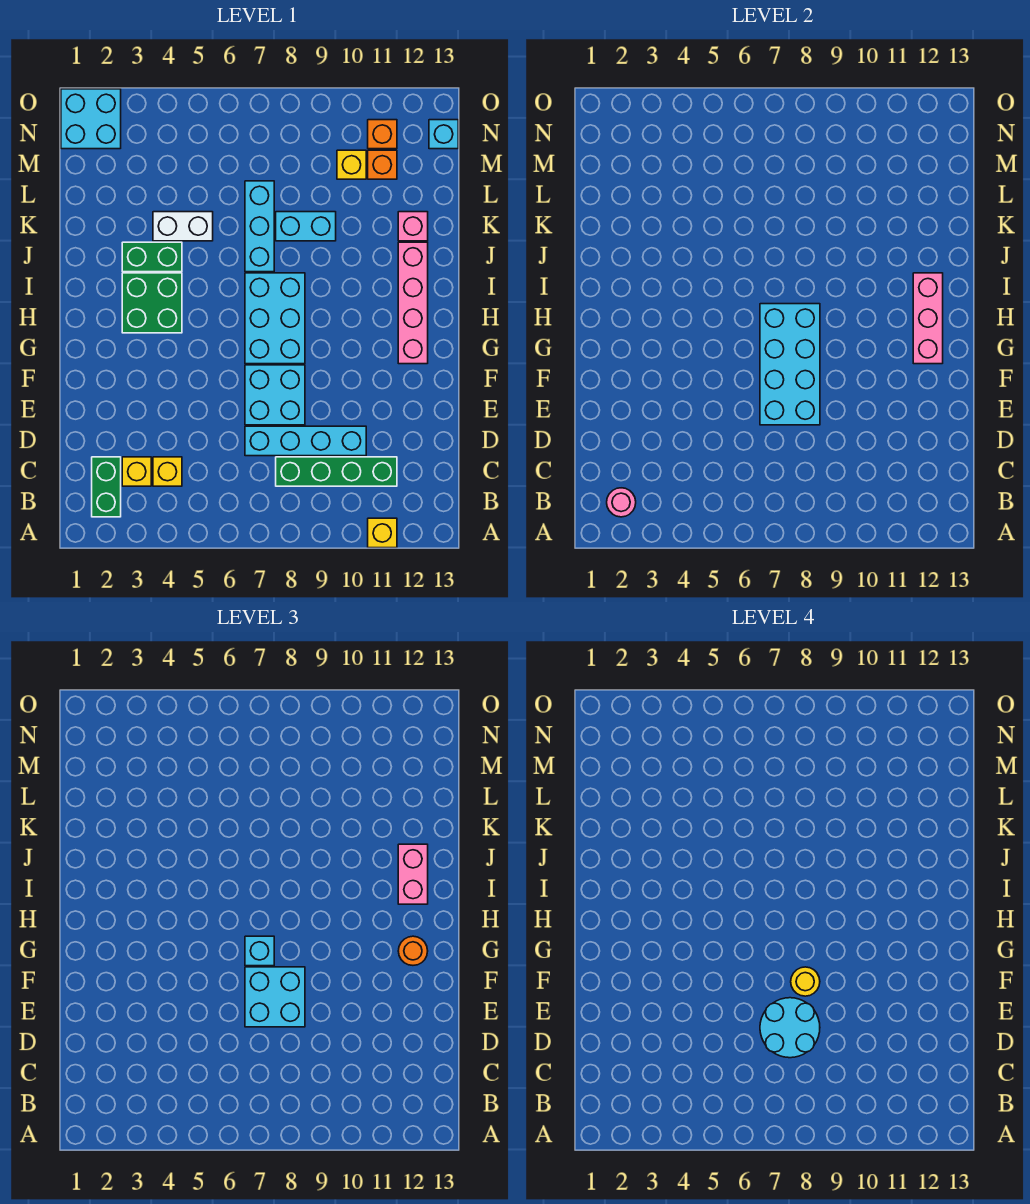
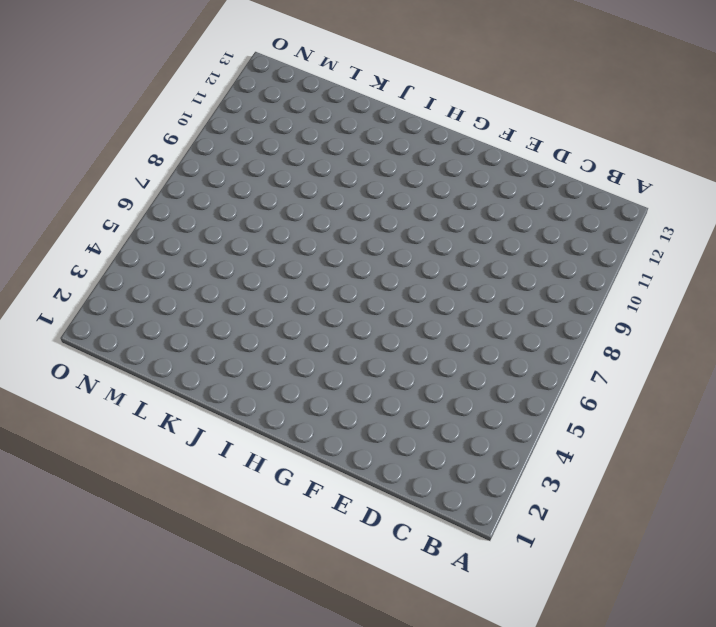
none -> yellow 1x1 brick [368,518,397,548]
none -> green 1x2 brick [92,457,121,517]
none -> yellow 1x1 brick [122,457,151,486]

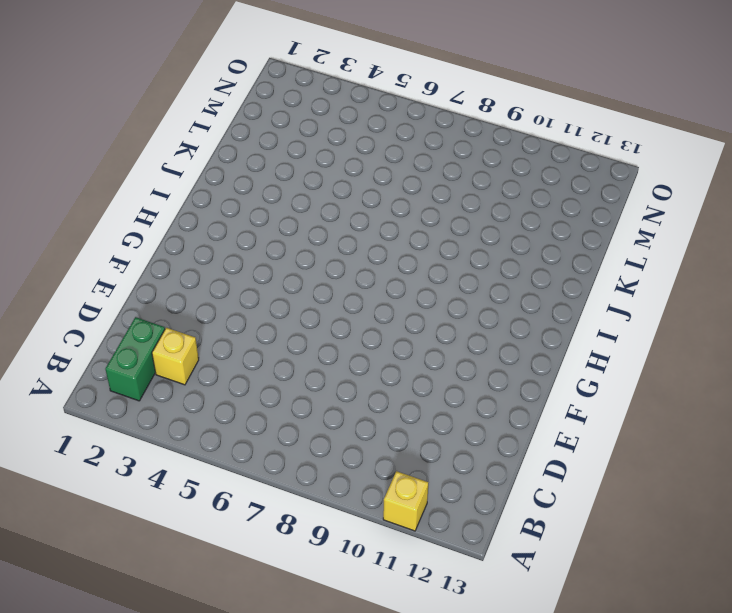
none -> yellow 1x1 brick [153,457,182,486]
none -> green 1x4 brick [276,457,397,486]
none -> cyan 1x4 brick [245,426,366,456]

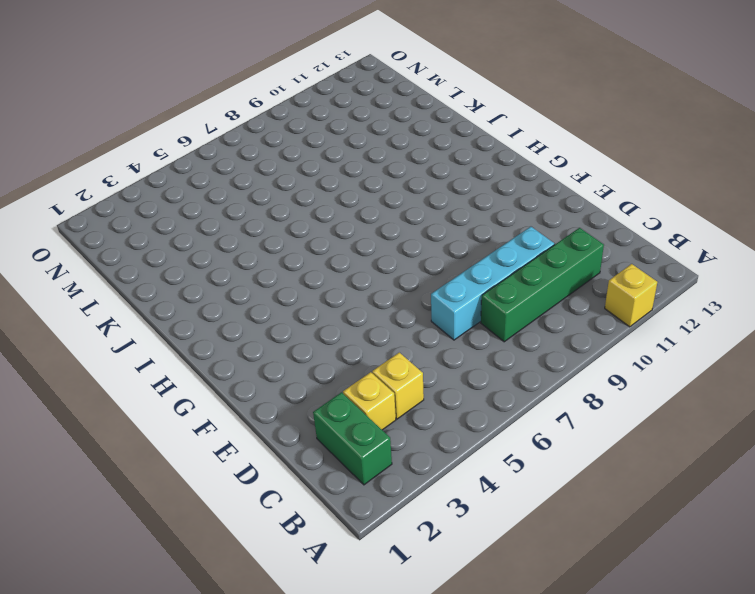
none -> cyan 2x2 brick [245,365,305,425]
none -> cyan 2x3 brick [245,273,305,364]
none -> pink 1x4 brick [398,242,428,364]

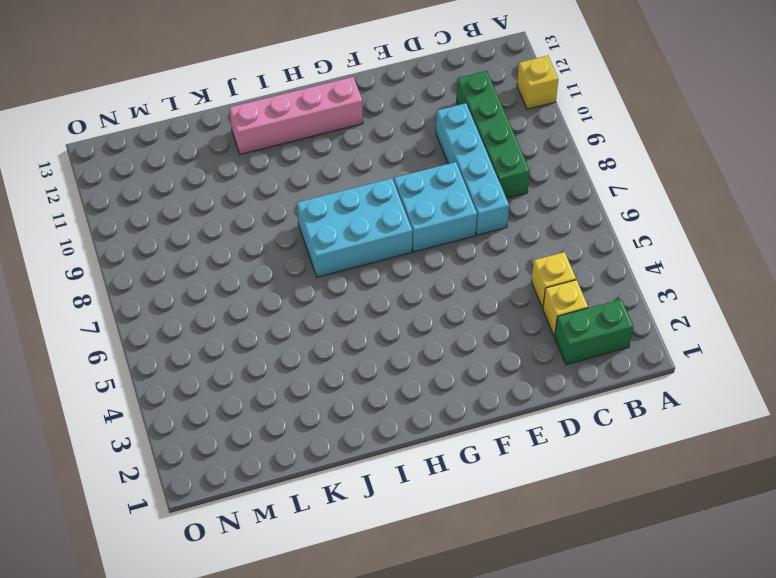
none -> green 2x2 brick [122,273,182,333]
none -> green 1x2 brick [122,242,182,272]
none -> cyan 1x3 brick [245,181,274,272]

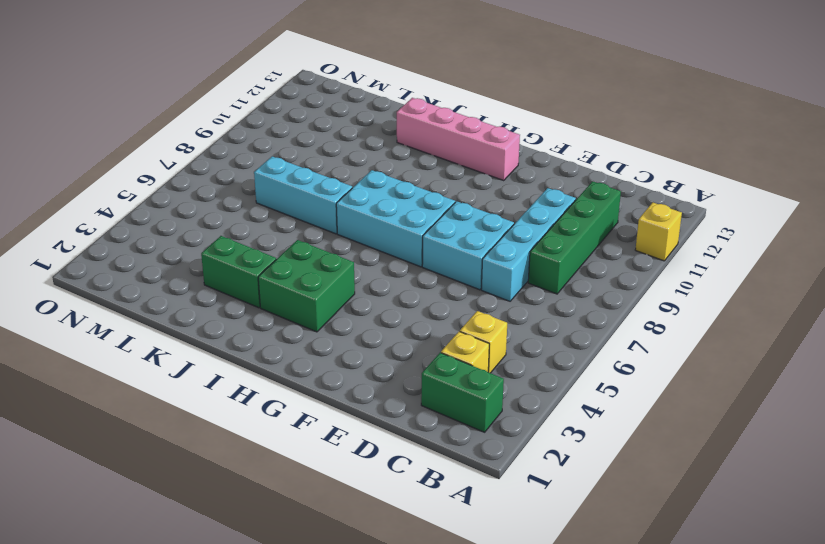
green 1x2 brick [201,236,276,308] -> green 1x2 brick turned to [122,242,182,272]
none -> white 1x2 brick [153,212,213,241]
none -> cyan 1x2 brick [276,212,336,241]
none -> pink 1x1 brick [398,212,428,241]

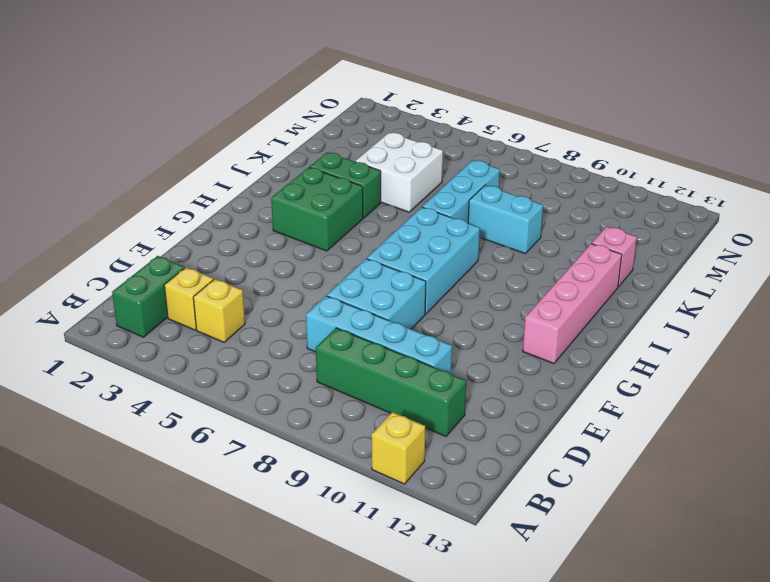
white 2x2 brick [355,132,443,212] -> white 1x2 brick [153,212,213,241]
none -> yellow 1x1 brick [337,150,366,179]
none -> orange 1x1 brick [368,150,397,179]
none -> cyan 2x2 brick [61,89,121,149]

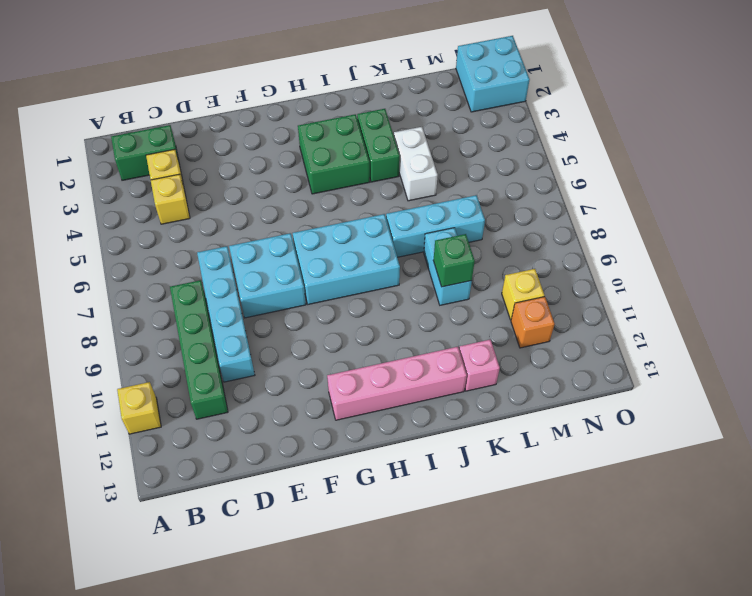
green 1x1 brick [433,234,475,287] -> none
none -> orange 1x1 brick [368,120,397,149]
none -> cyan 1x1 brick [429,120,458,149]
none -> pink 1x1 round brick [607,488,636,517]

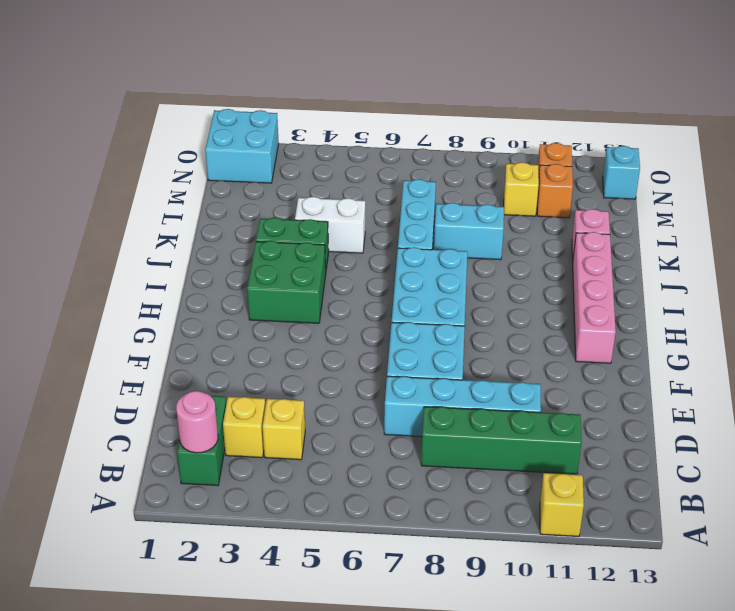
none -> cyan 2x4 brick [760,304,820,425]
none -> pink 1x3 brick [913,273,943,364]
none -> cyan 2x2 brick [245,967,305,1027]

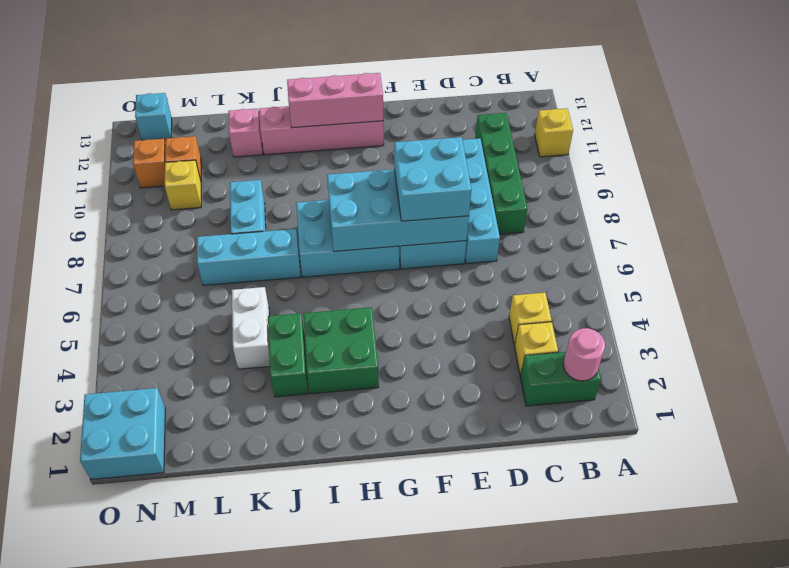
none -> cyan 1x1 brick [245,936,274,966]
none -> orange 1x1 round brick [398,936,428,965]
none -> pink 1x2 brick [398,844,428,904]

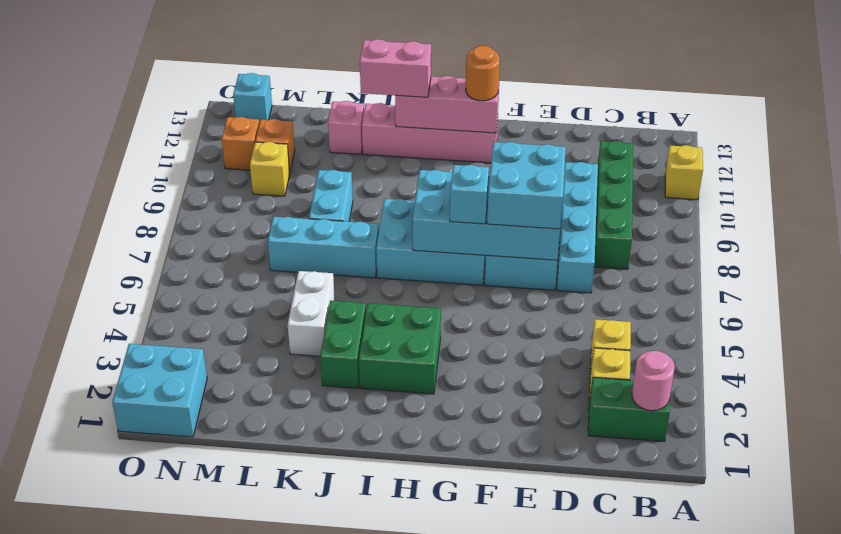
none -> cyan 2x2 round brick [760,998,820,1058]
none -> yellow 1x1 round brick [791,967,820,996]

